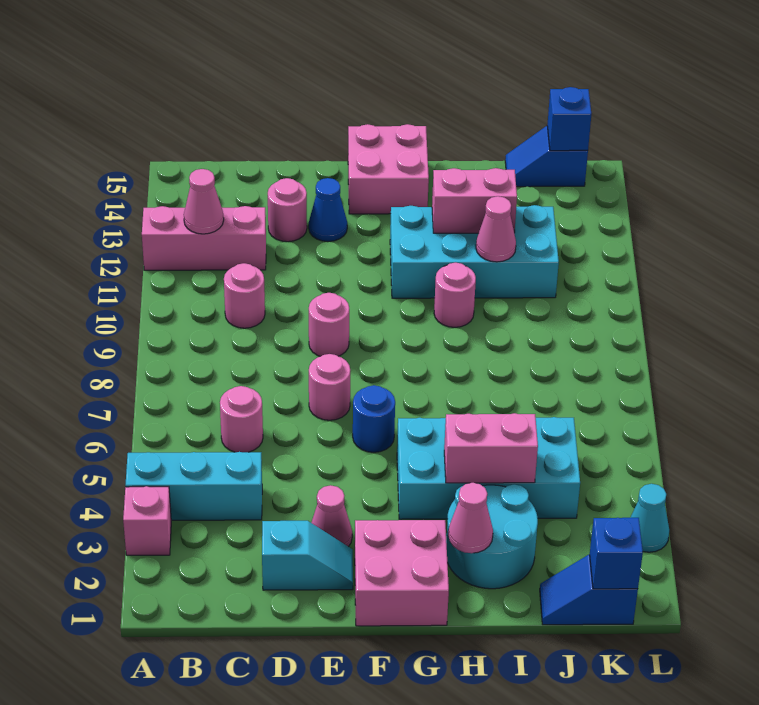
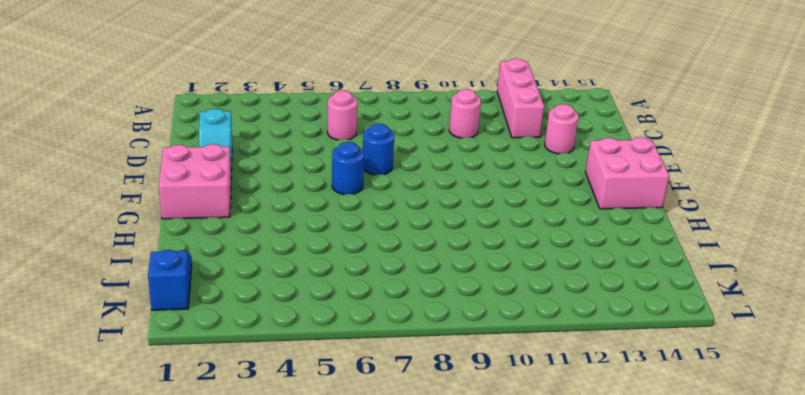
blue 1x1 round brick [363,124,394,175] -> pink 1x1 round brick [309,354,350,420]
none -> pink 1x1 brick [123,486,171,555]
none -> cyan 1x3 brick [126,452,262,520]
none -> pink 1x1 cone [311,485,352,547]

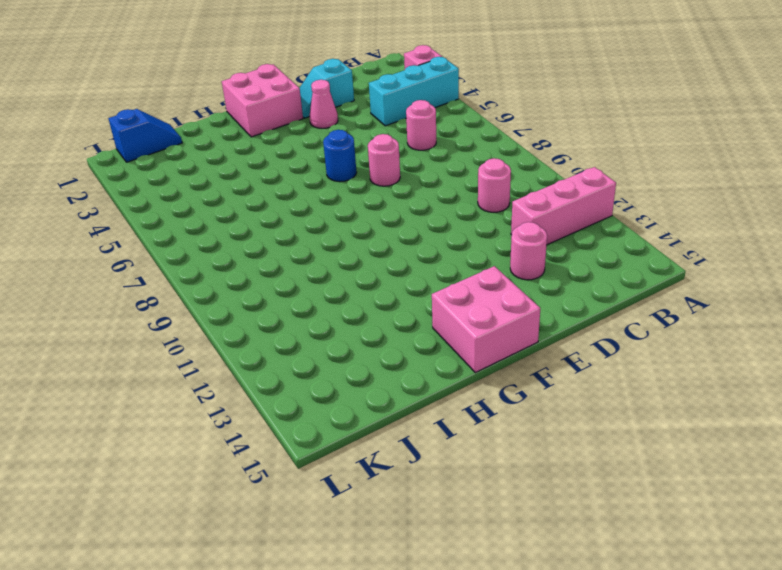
none -> pink 1x1 round brick [309,293,349,356]
none -> blue 1x1 cone [309,178,347,242]
none -> cyan 2x4 brick [397,417,580,519]

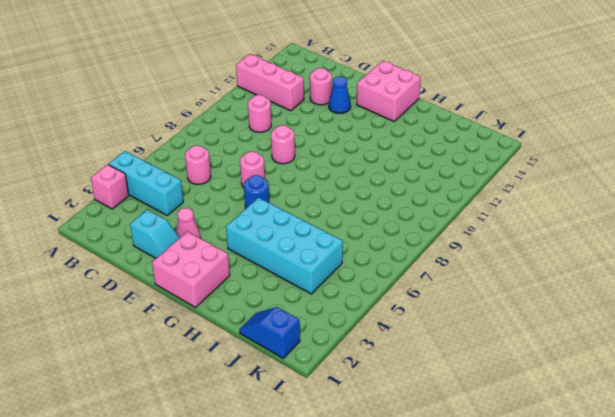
none -> cyan 2x4 brick [390,205,559,298]
none -> cyan 2x2 round brick [446,484,538,589]
none -> pink 1x1 round brick [434,262,476,327]

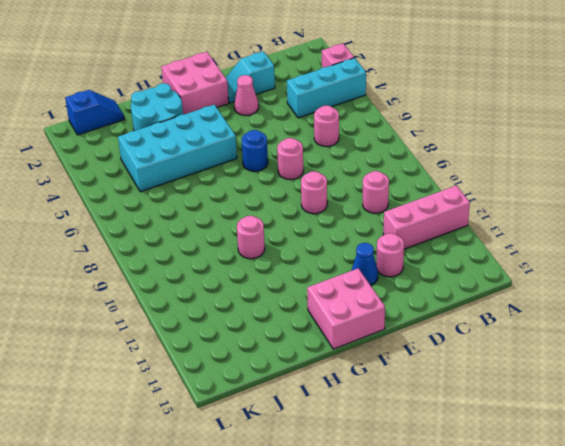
none -> cyan 2x4 brick [390,205,559,298]
none -> blue 1x2 slope [505,126,588,187]
none -> cyan 1x1 cone [630,484,669,552]

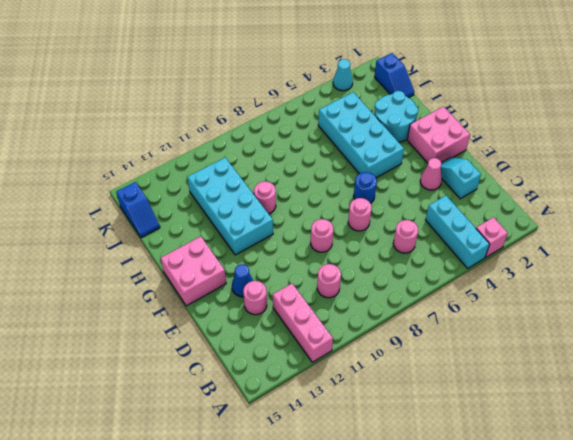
none -> pink 1x1 cone [184,169,224,234]
none -> pink 1x1 cone [448,483,493,553]
none -> pink 1x2 brick [444,413,538,483]

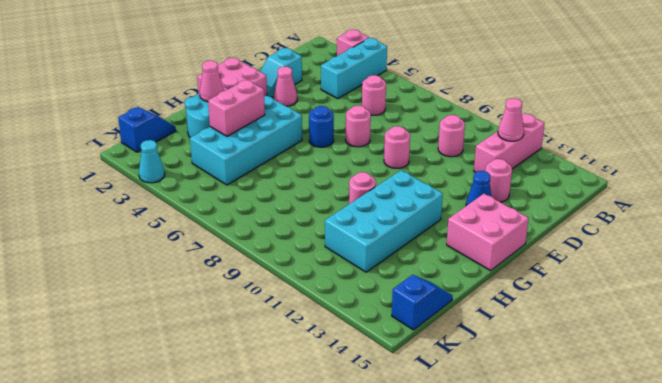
none -> pink 1x2 brick [432,168,517,233]
none -> pink 1x1 cone [476,196,516,262]
none -> blue 1x1 brick [590,518,643,589]

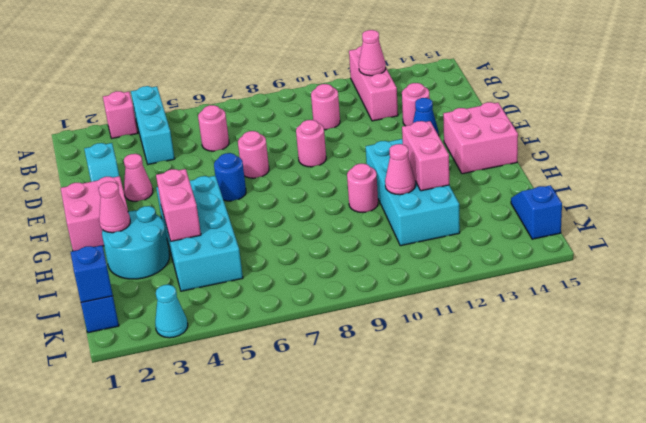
none -> blue 1x1 brick [547,87,591,151]

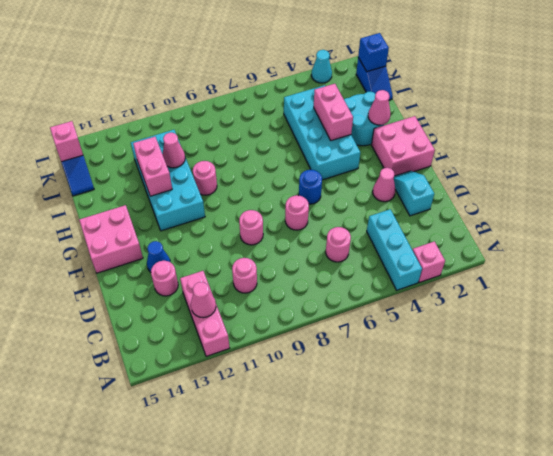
pink 1x1 brick [50,121,83,162] -> blue 1x1 brick [547,87,591,151]

